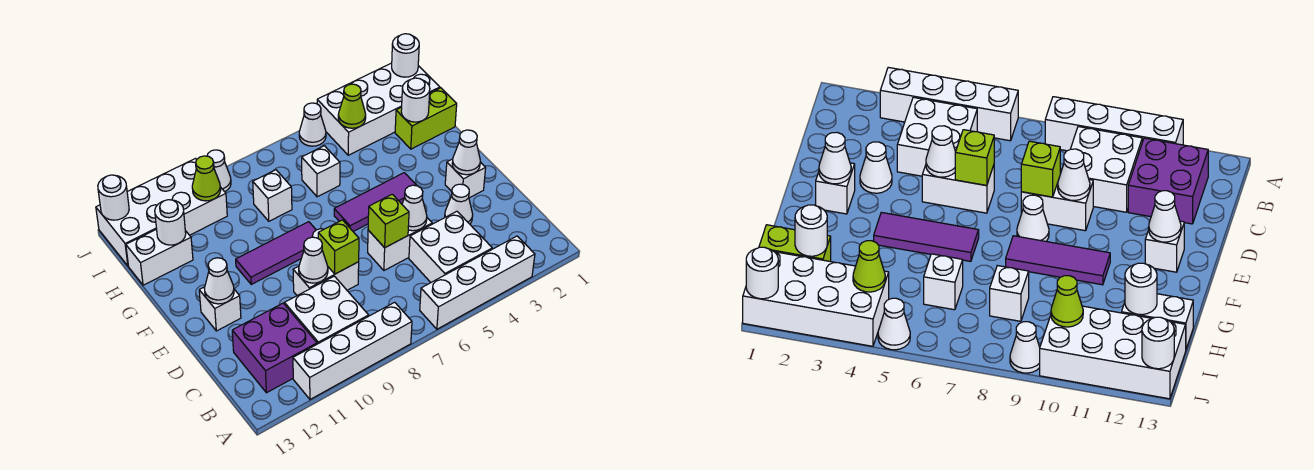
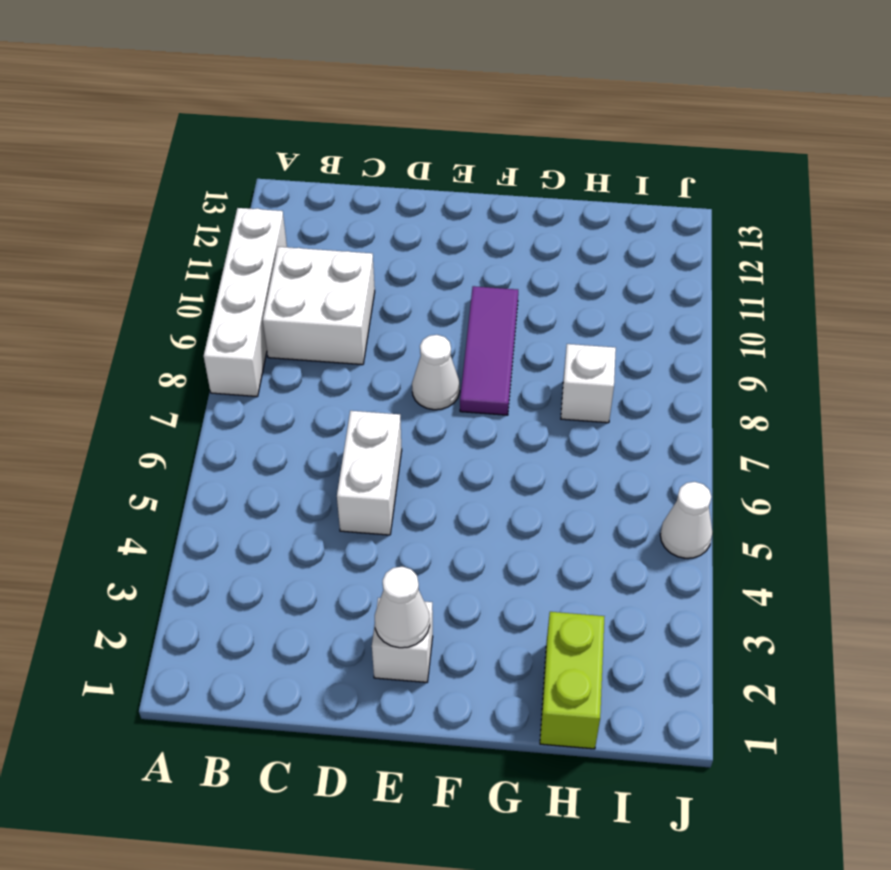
none -> white 1x4 brick [420,236,535,329]
none -> white 2x2 brick [409,211,492,282]
none -> purple 2x2 brick [232,303,317,393]
none -> white 1x1 cone [445,184,473,224]

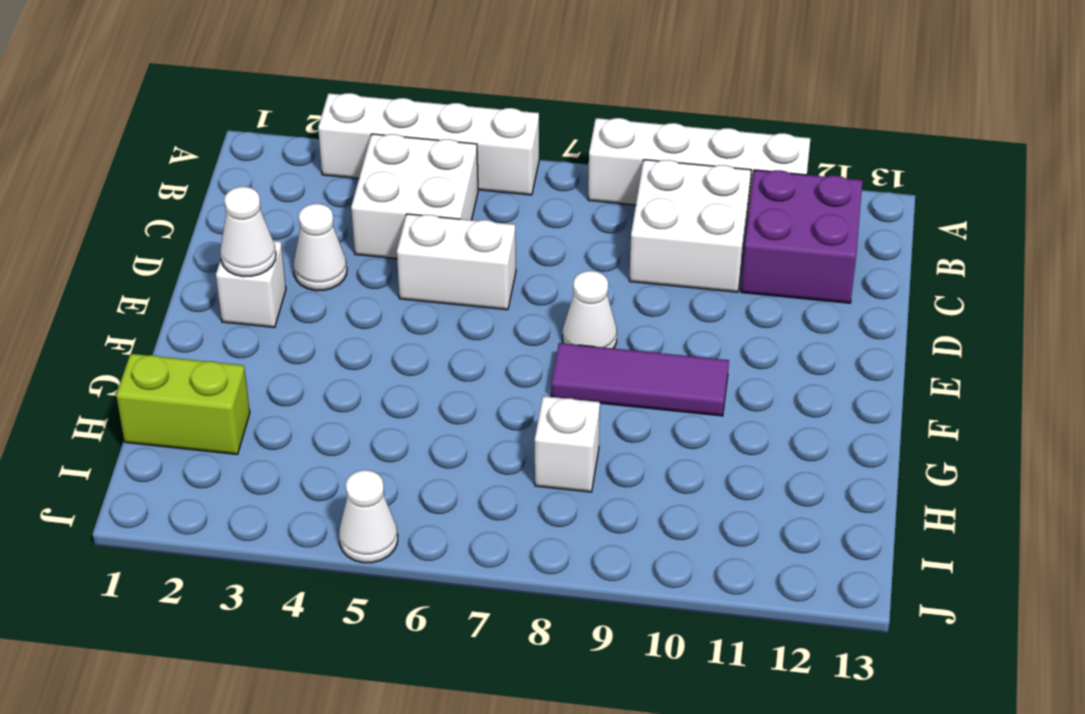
none -> white 1x2 brick [293,262,359,296]
none -> white 1x1 brick [199,287,241,331]
none -> purple 1x3 tile [334,173,417,231]
none -> white 1x1 brick [302,146,340,197]

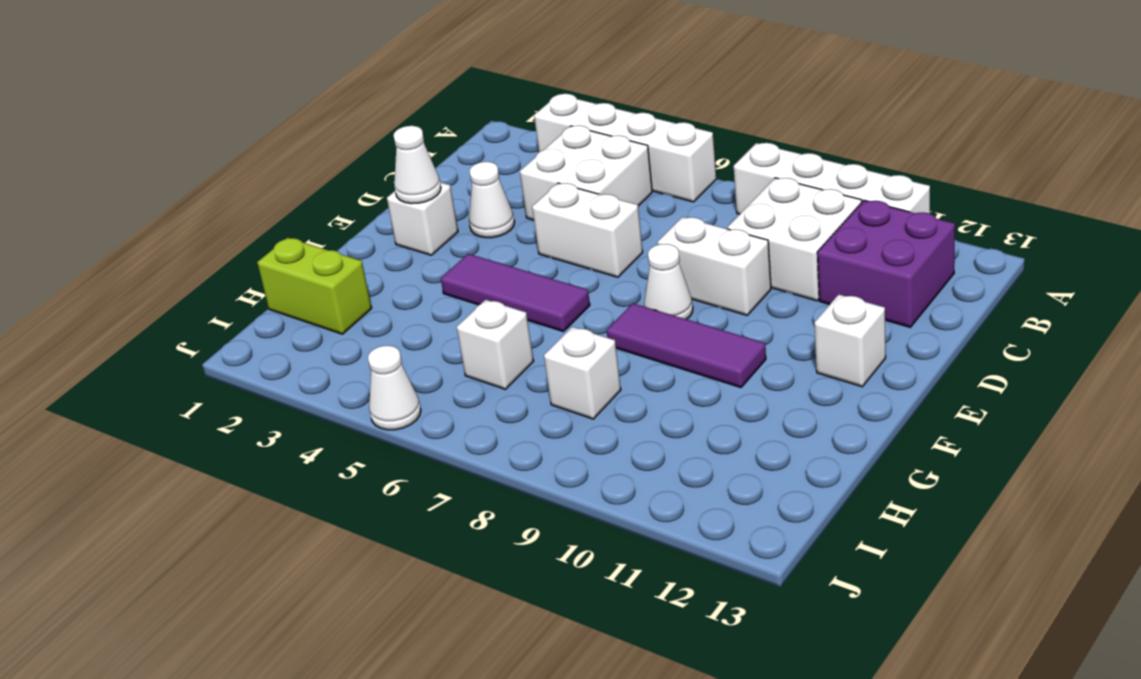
none -> white 1x2 brick [126,229,193,285]
none -> white 2x4 brick [317,63,440,155]
none -> white 2x4 brick [96,159,227,266]
none -> white 1x1 cone [207,150,231,192]

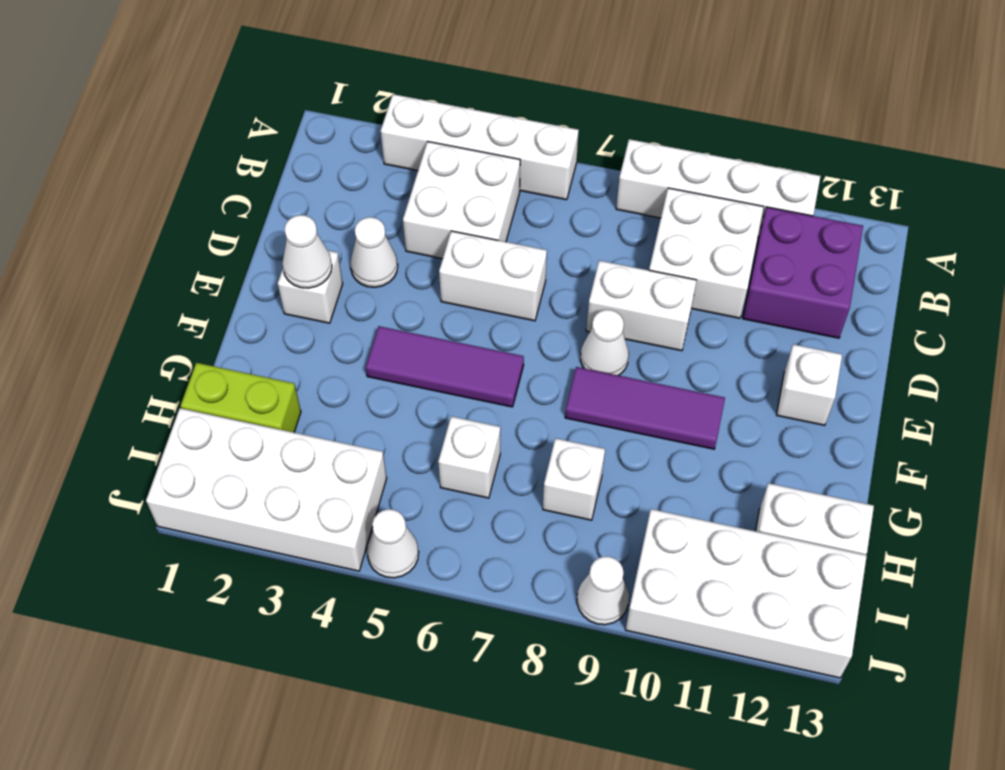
none -> white 1x1 cone [402,185,427,231]
none -> lime 1x1 brick [368,194,409,248]
none -> lime 1x1 brick [318,220,359,274]
none -> white 1x1 cone [299,237,328,283]

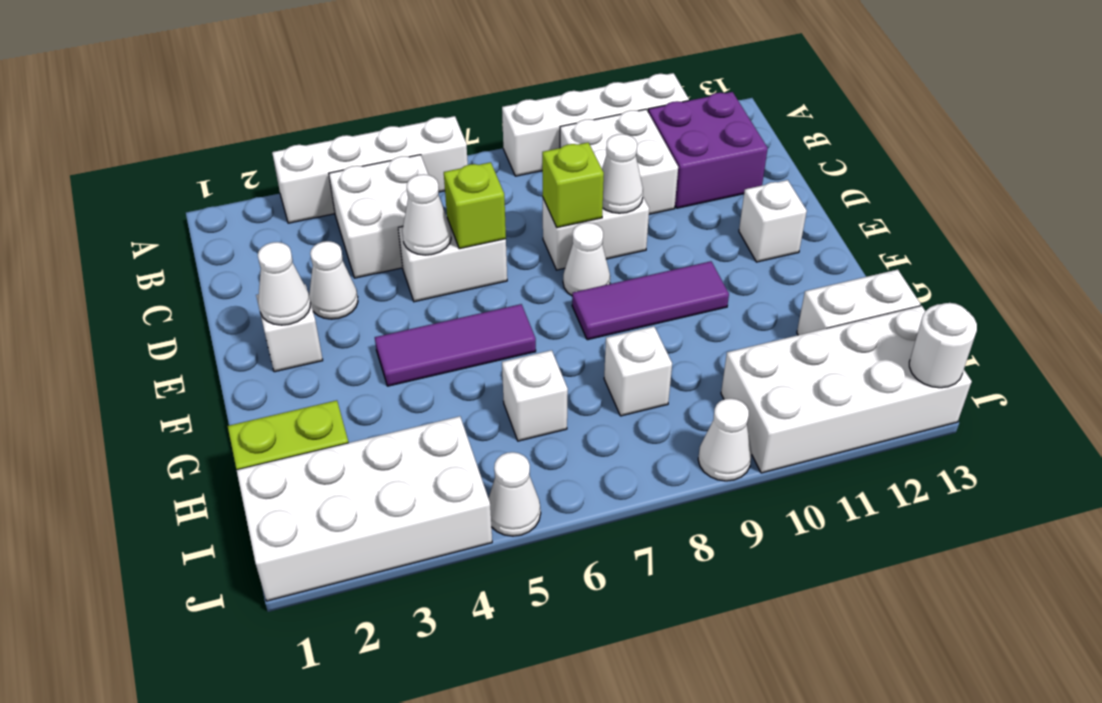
none -> white 1x1 cone [204,258,234,304]
none -> white 1x1 round brick [401,78,430,122]
none -> white 1x1 round brick [155,200,186,245]
none -> lime 1x1 cone [338,84,366,128]

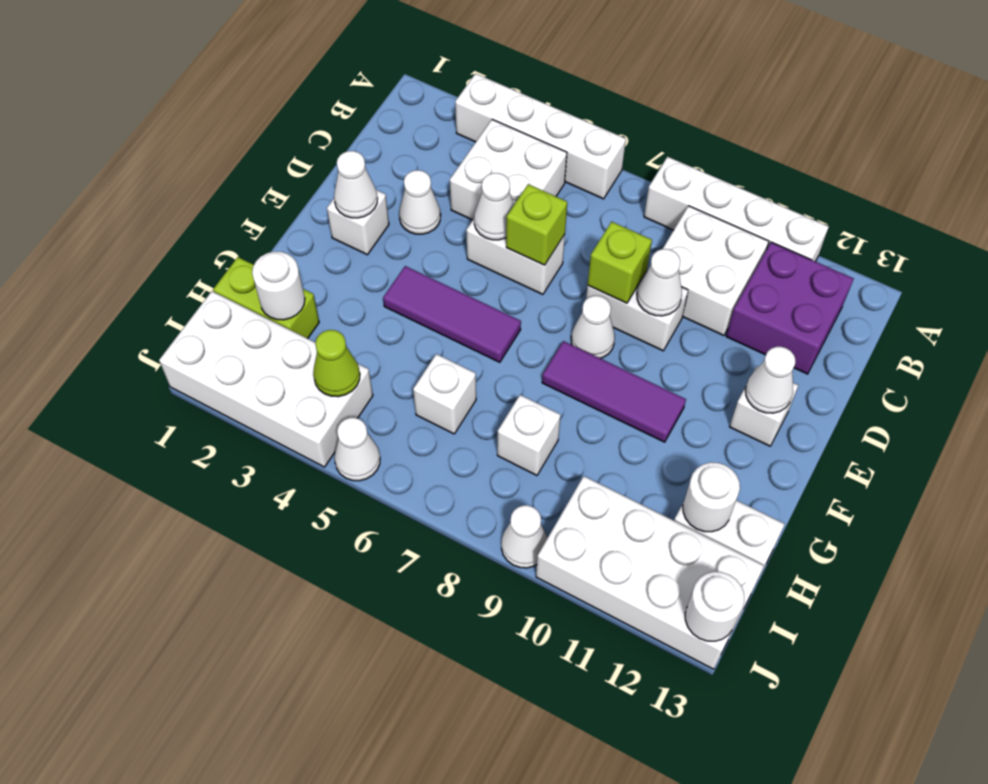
none -> lime 1x1 cone [192,156,221,201]
none -> white 1x1 round brick [392,34,419,77]

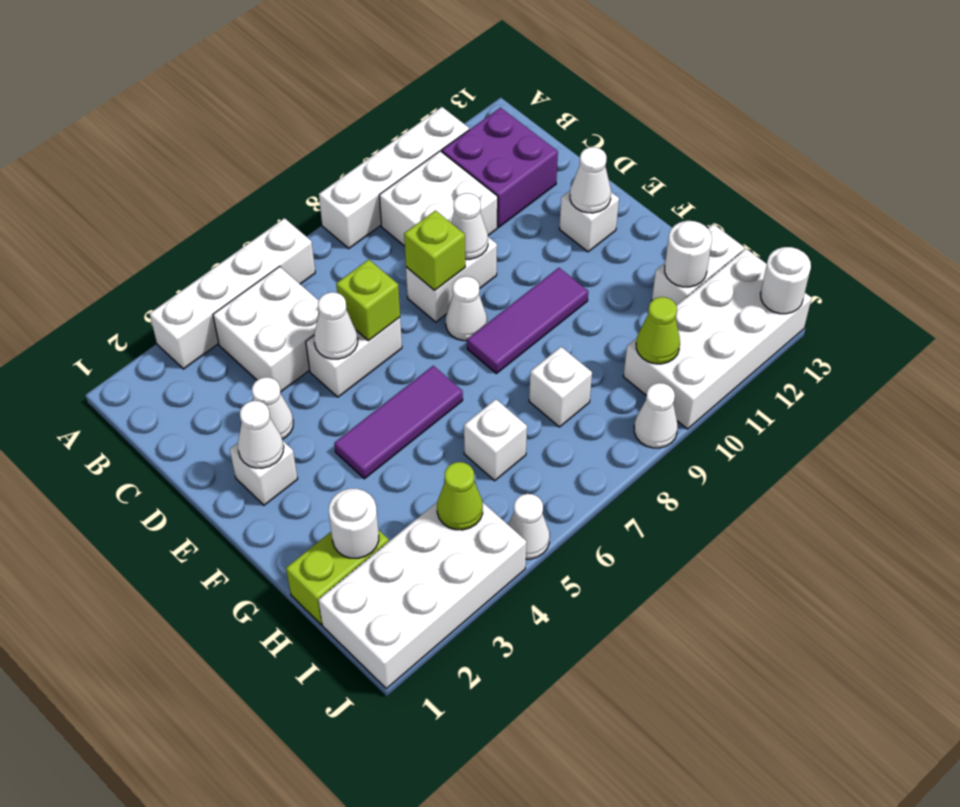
none -> white 1x1 round brick [392,34,419,77]

